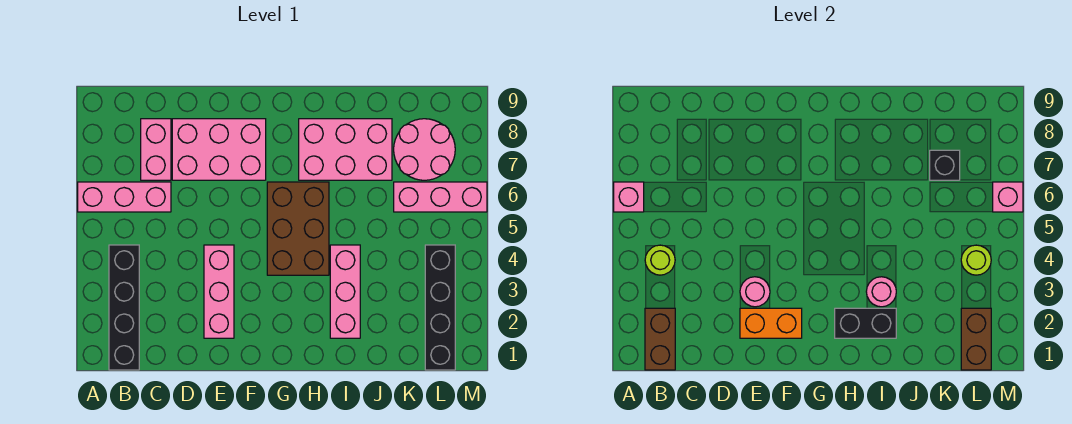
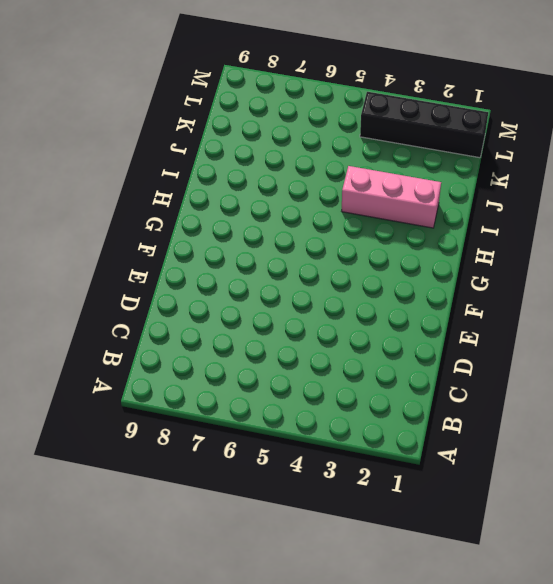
none -> pink 1x3 brick [78,182,171,212]
none -> black 1x4 brick [109,245,139,370]
none -> pink 1x2 brick [141,119,171,180]

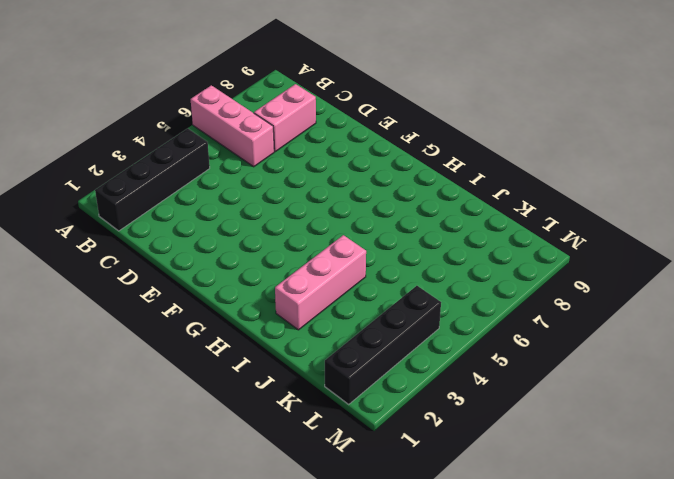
none -> pink 2x3 brick [172,119,266,180]
none -> pink 1x3 brick [204,245,234,338]
none -> brown 2x3 brick [267,182,329,275]

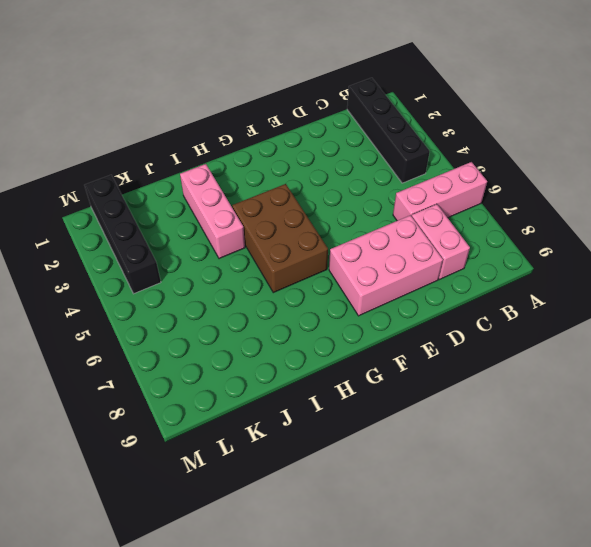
none -> pink 1x3 brick [204,245,234,338]
none -> pink 2x3 brick [299,119,392,180]
none -> pink 1x3 brick [394,182,487,212]

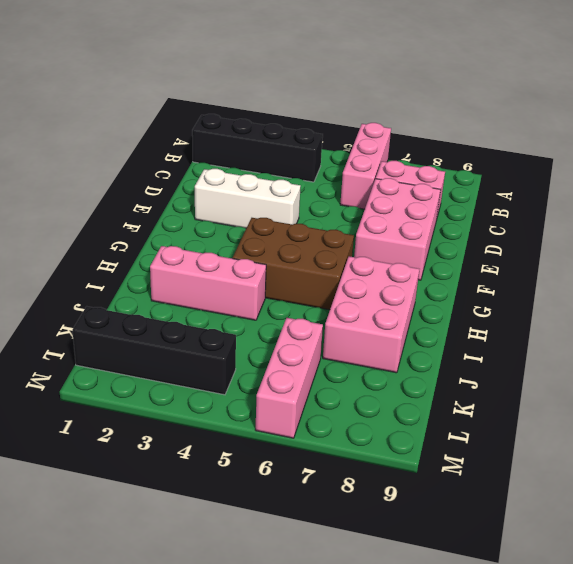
white 1x3 brick [195,169,301,228] -> pink 1x3 brick [204,245,234,338]
none -> pink 2x2 round brick [394,119,455,180]
none -> pink 1x1 brick [614,182,644,212]
none -> brown 1x2 brick [645,308,675,370]

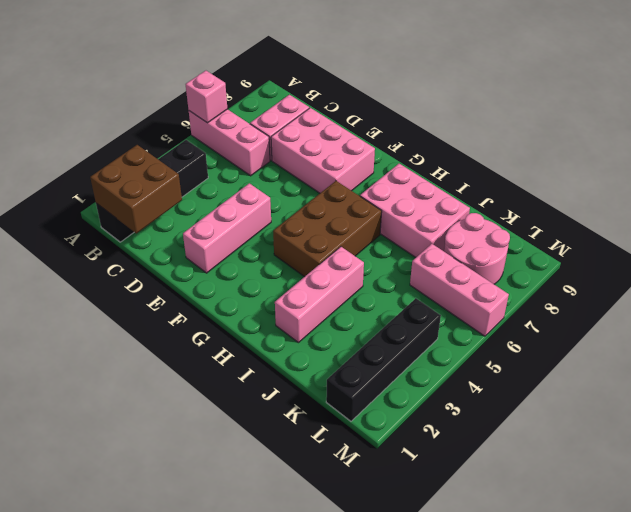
brown 2x2 brick [90,145,182,233] -> brown 1x2 brick [645,308,675,370]
none -> lime 1x1 round brick [645,245,675,275]
none -> orange 1x2 brick [740,308,802,338]
none -> pink 1x1 round brick [740,277,770,307]

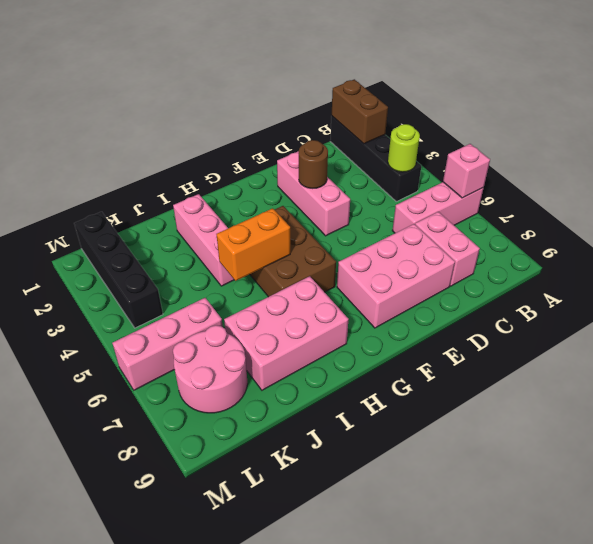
brown 1x1 round brick [299,140,328,188] -> pink 1x1 round brick [740,277,770,307]
orange 1x2 brick [216,208,290,281] -> orange 1x2 brick moved to [740,308,802,338]
none -> black 1x2 brick [835,308,896,338]
none -> pink 1x1 round brick [866,277,896,307]
none -> black 1x1 brick [930,150,960,180]

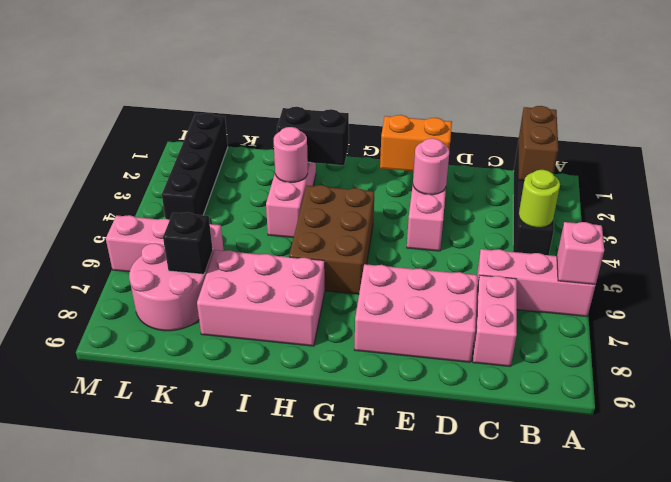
none -> brown 1x2 brick [961,308,991,370]
none -> lime 1x1 round brick [961,245,991,275]
none -> pink 1x1 brick [993,182,1023,212]

